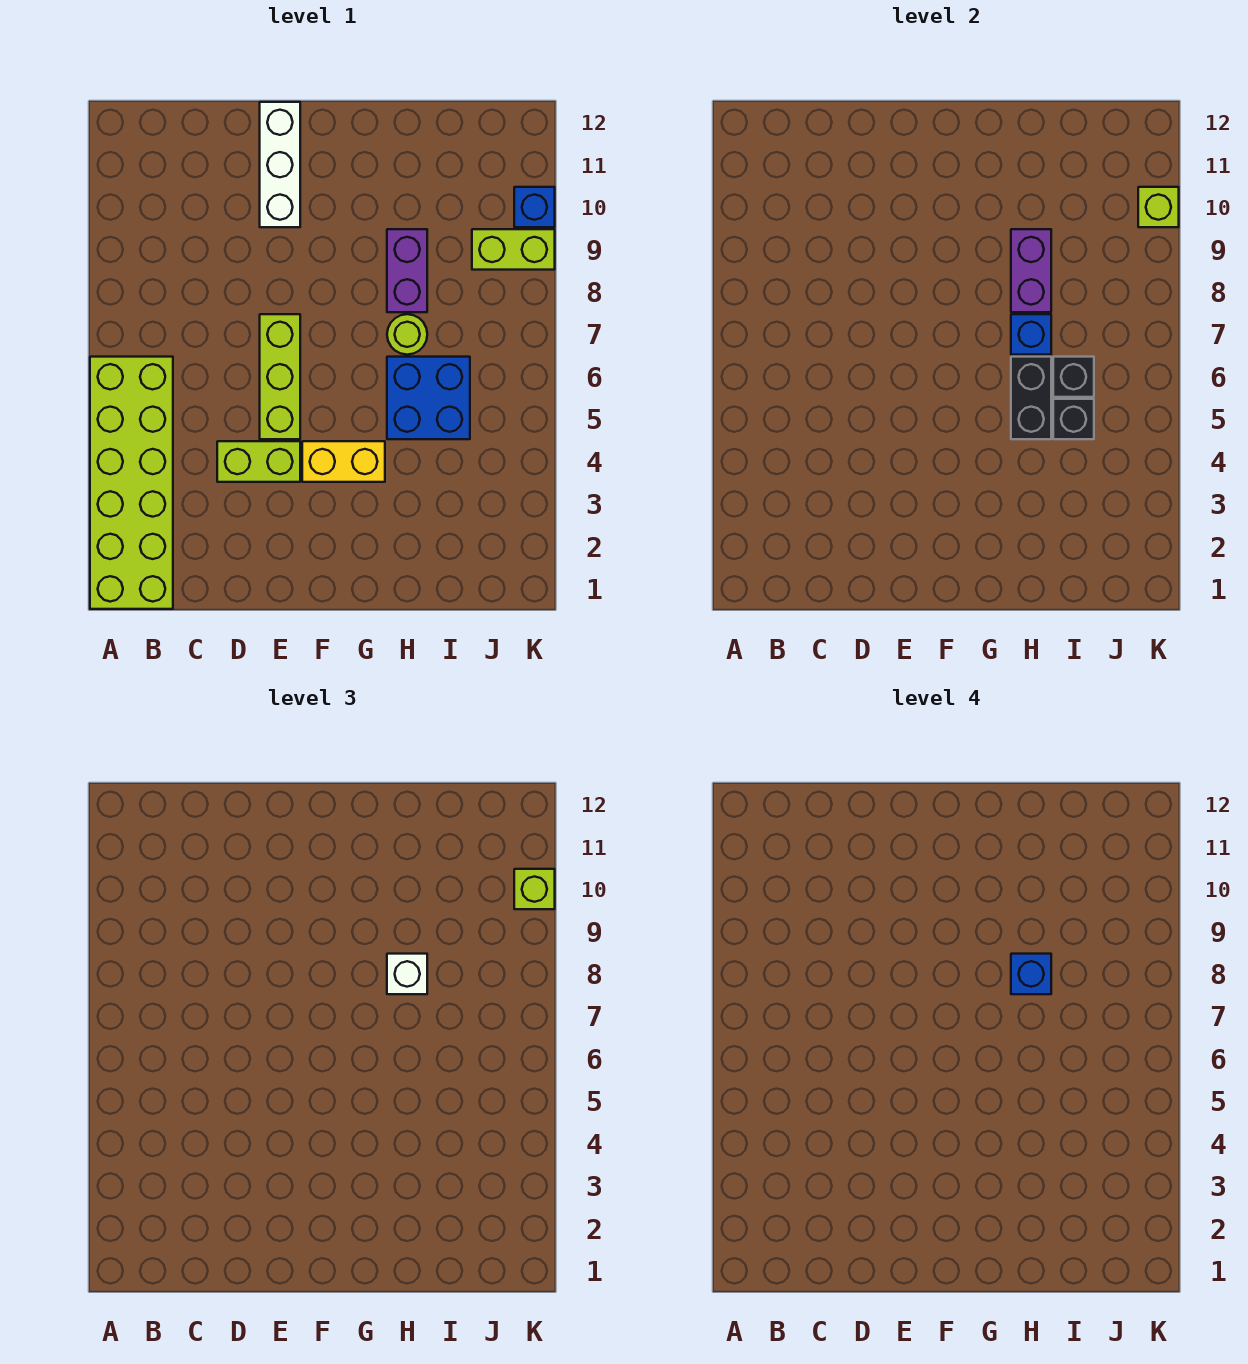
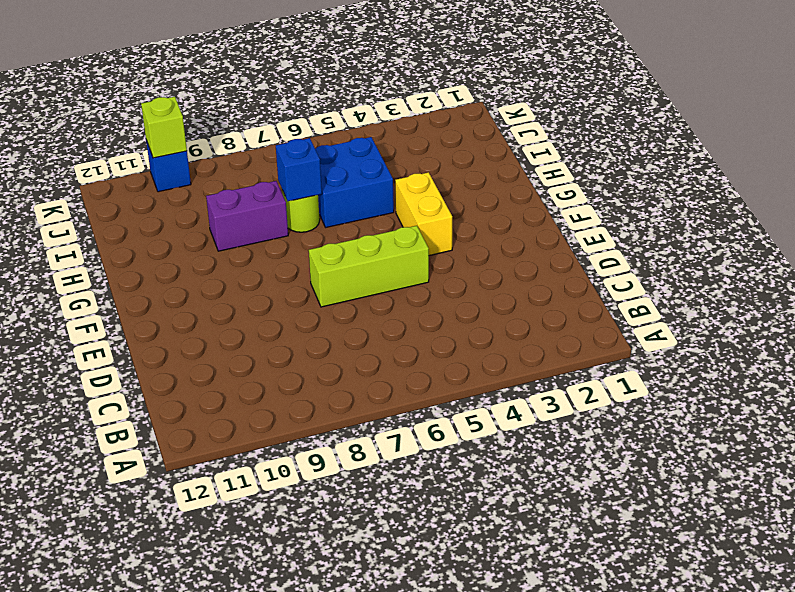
none -> lime 2x6 brick [90,357,173,609]
none -> lime 1x2 brick [217,441,300,482]
none -> white 1x3 brick [260,102,300,227]

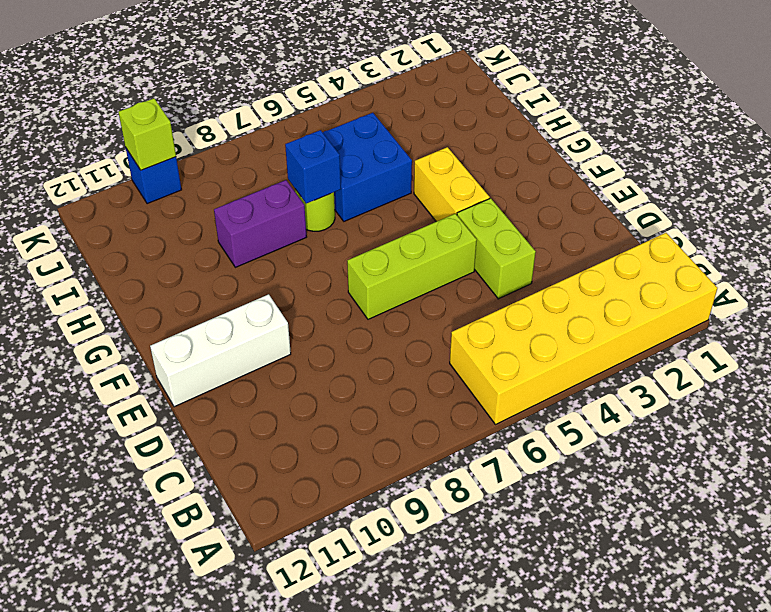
yellow 2x6 brick [450,233,717,425] -> lime 2x6 brick [90,357,173,609]
none -> lime 1x2 brick [472,229,555,270]
none -> black 1x2 brick [1011,357,1051,439]
none -> purple 1x2 brick [1011,229,1051,312]

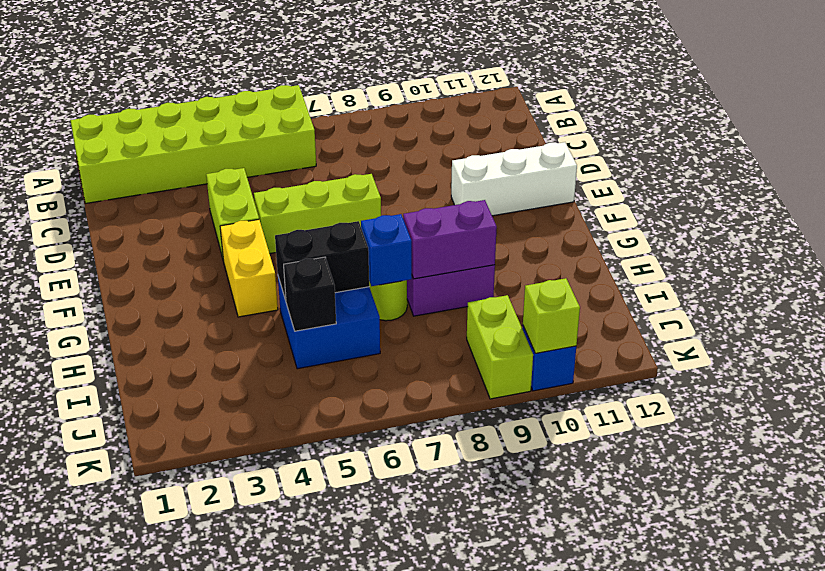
none -> black 1x1 brick [1053,357,1094,397]
none -> white 1x1 brick [387,954,427,994]
none -> lime 1x1 brick [514,869,555,909]

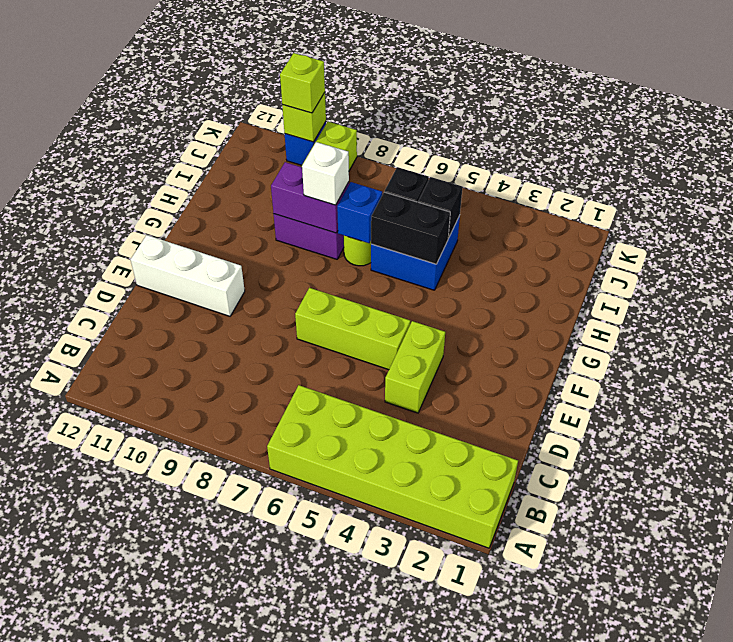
none -> yellow 1x2 brick [302,441,385,482]
none -> blue 1x1 brick [1011,954,1051,994]

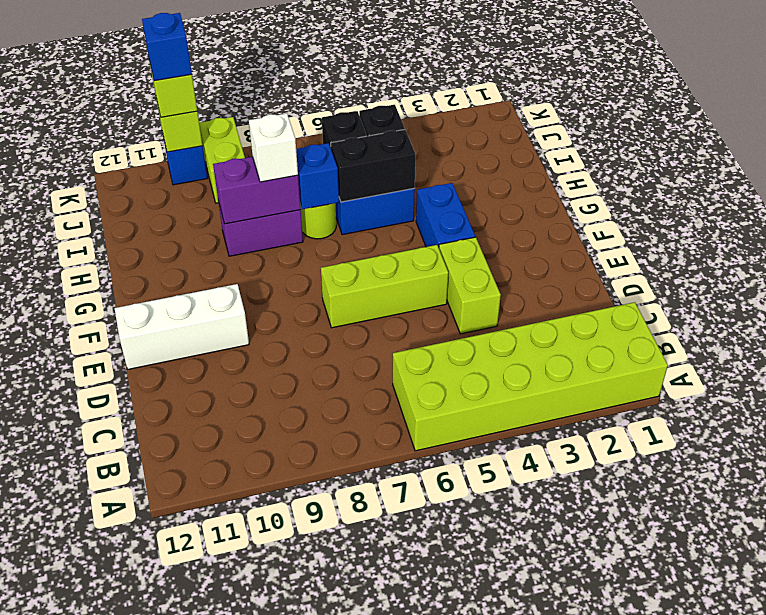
blue 1x2 brick [416,183,475,248] -> yellow 1x2 brick [302,441,385,482]
blue 1x1 brick [142,13,192,81] -> blue 1x1 brick moved to [1011,954,1051,994]

